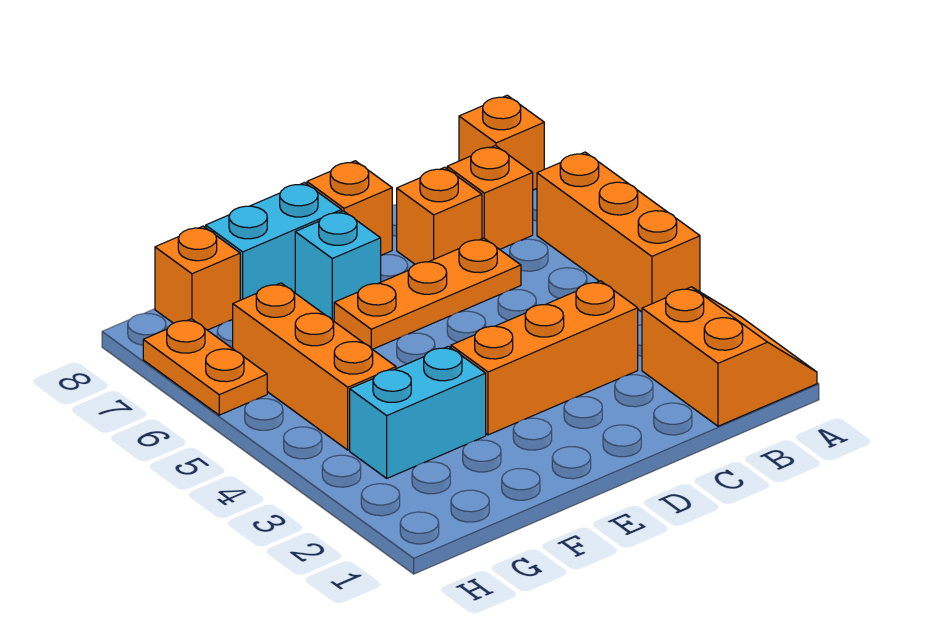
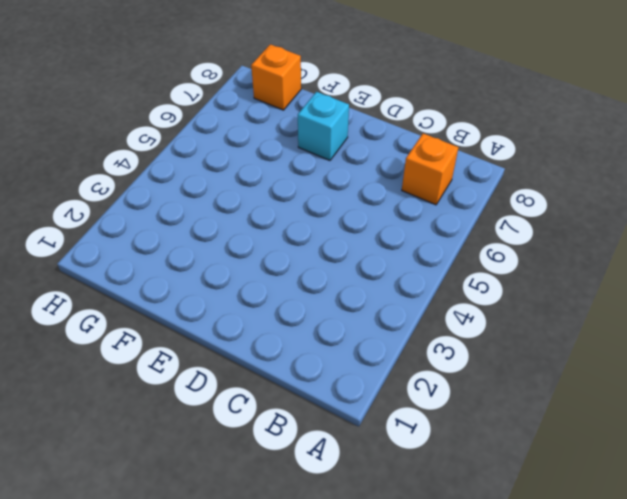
none -> orange 2x2 slope [642,287,817,426]
none -> orange 1x3 brick [537,152,700,312]
none -> orange 1x1 brick [459,95,544,190]

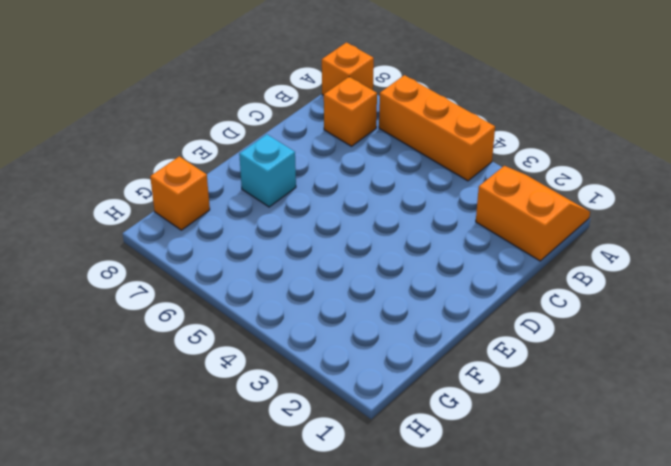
none -> orange 1x3 brick [451,281,638,435]
none -> orange 1x3 plate [334,238,521,349]
none -> orange 1x1 brick [397,167,482,264]

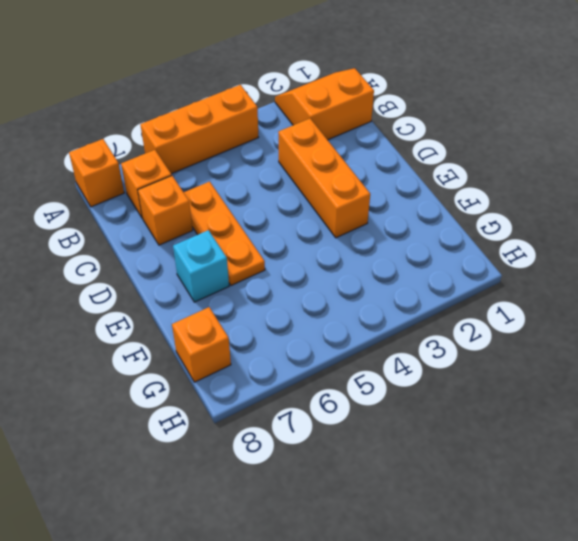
none -> orange 1x1 brick [307,161,392,255]
none -> cyan 1x2 brick [206,183,342,300]
none -> cyan 1x2 brick [350,346,486,478]

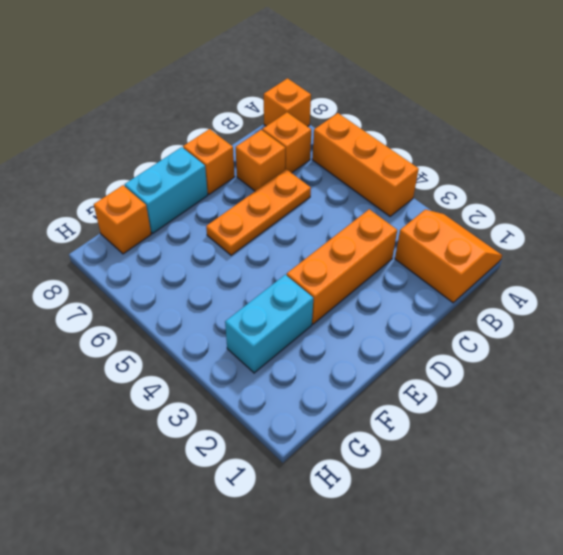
none -> cyan 1x1 brick [295,211,381,321]
none -> orange 1x3 brick [233,283,396,450]
none -> orange 1x2 plate [143,319,267,415]

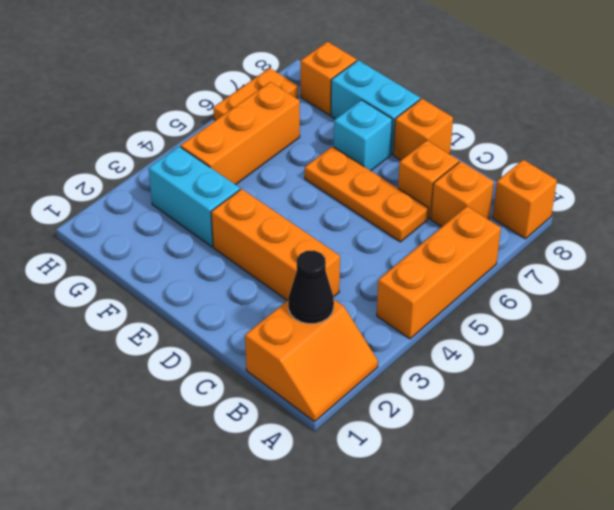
black 1x1 cone [288,251,334,324] -> none

